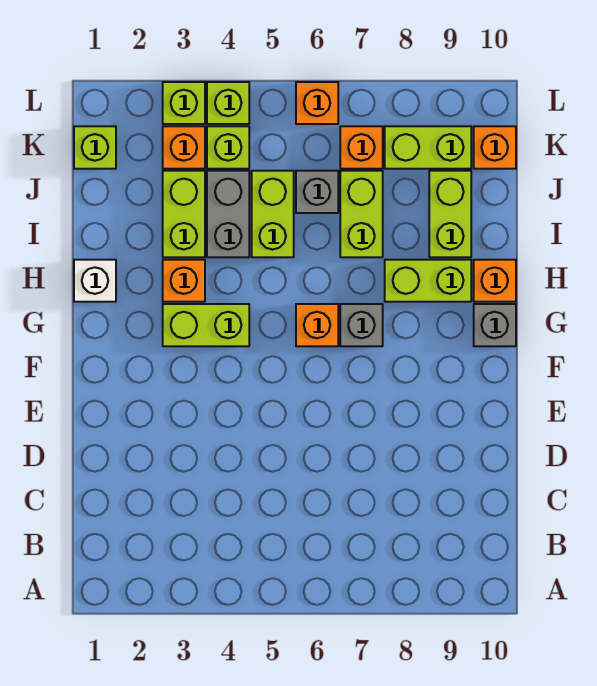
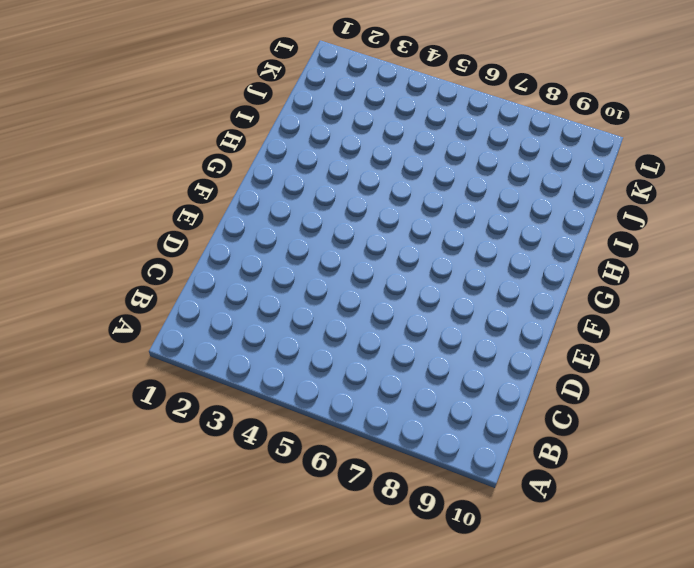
none -> lime 1x2 brick [163,304,249,346]
none -> orange 1x1 brick [296,304,338,346]
none -> grey 1x1 brick [340,304,383,346]

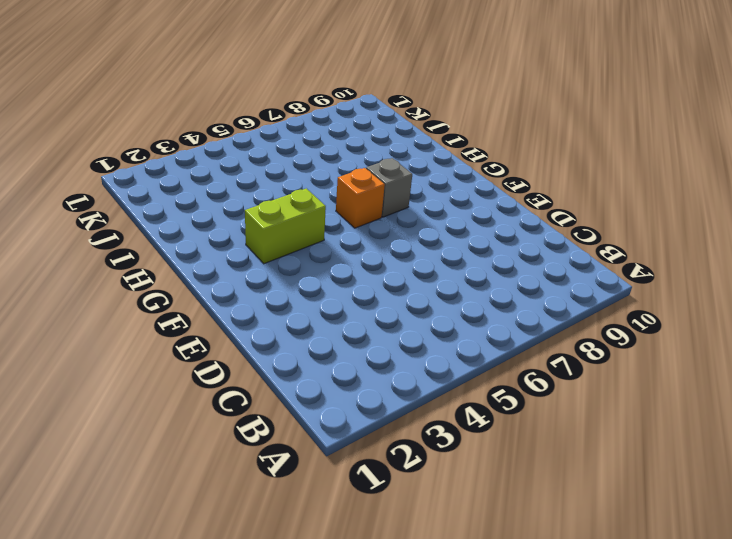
none -> grey 1x1 brick [474,304,516,346]
none -> white 1x1 brick [74,260,116,302]
none -> orange 1x1 brick [163,260,205,302]

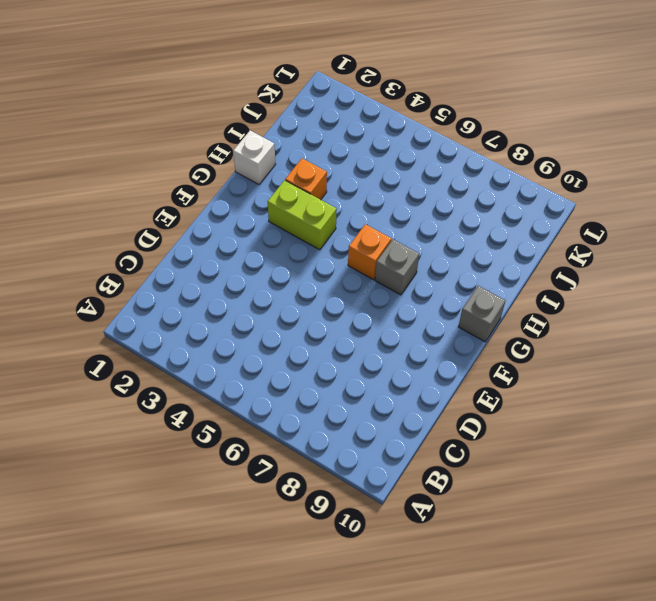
none -> lime 1x2 brick [385,260,471,302]
none -> orange 1x1 brick [474,260,516,302]
none -> lime 1x2 brick [163,171,205,257]

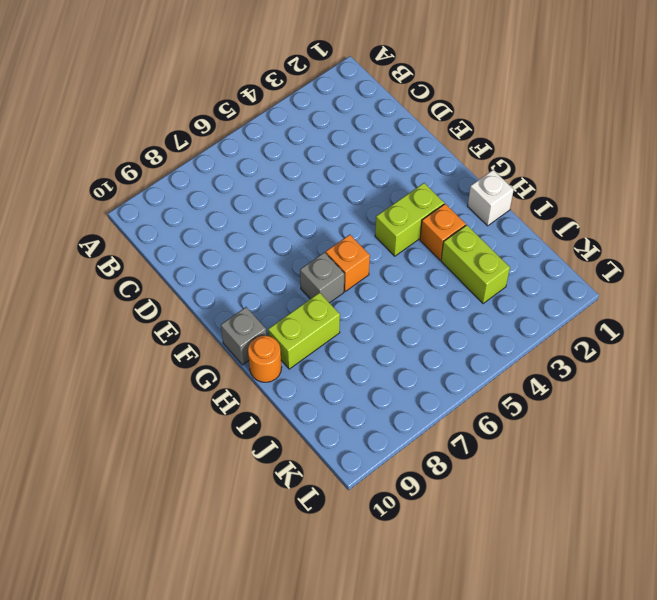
orange 1x1 round brick [248,336,282,382] -> orange 1x1 brick [474,260,516,302]
none -> grey 1x2 brick [207,171,249,257]
none -> lime 1x2 brick [252,171,294,257]
none -> lime 1x2 brick [340,171,383,257]

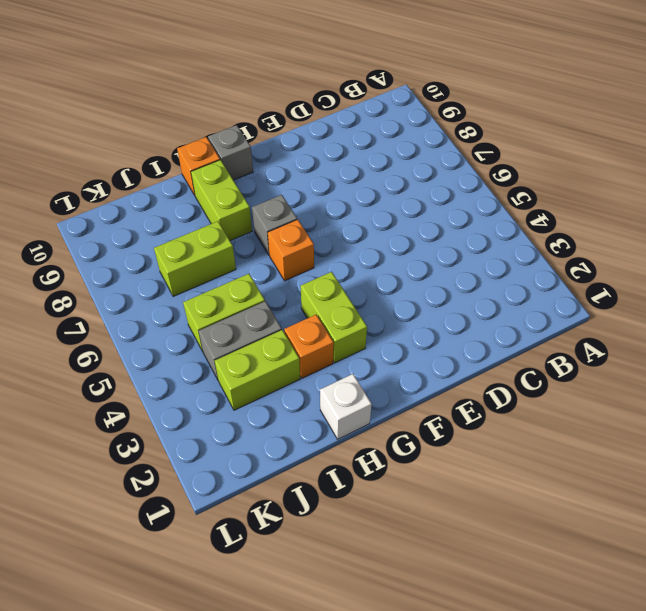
none -> lime 1x2 brick [429,171,471,257]
none -> grey 1x1 brick [296,171,338,213]
none -> lime 1x1 brick [74,126,116,169]

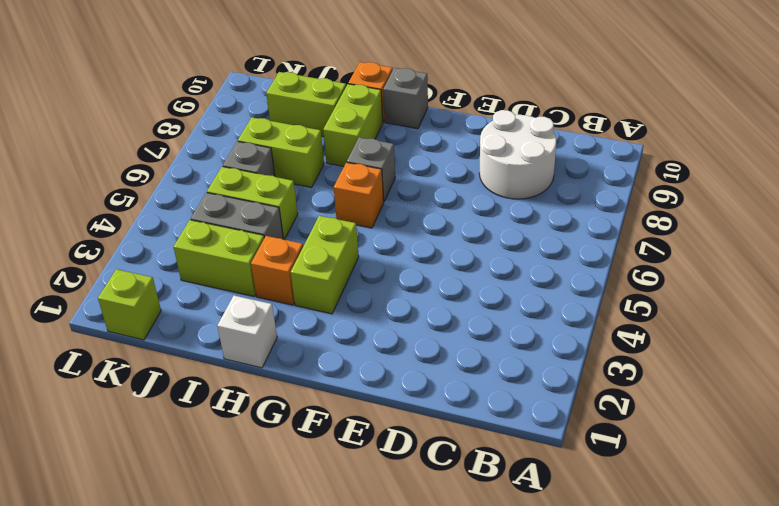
white 2x2 round brick [479,110,556,199] -> none
none -> orange 1x1 brick [163,126,205,169]
none -> lime 1x1 brick [207,126,249,169]
none -> orange 1x1 brick [340,126,383,169]

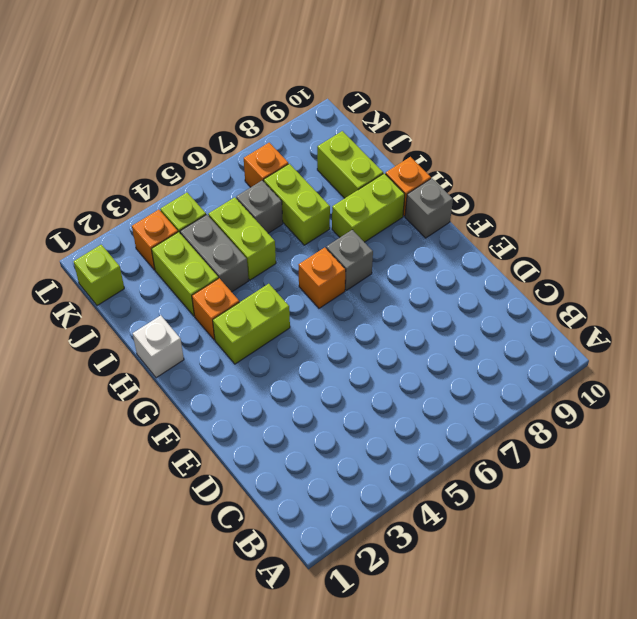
none -> lime 1x2 brick [385,126,471,169]
none -> orange 1x1 brick [474,126,516,169]
none -> lime 1x1 brick [163,82,205,124]

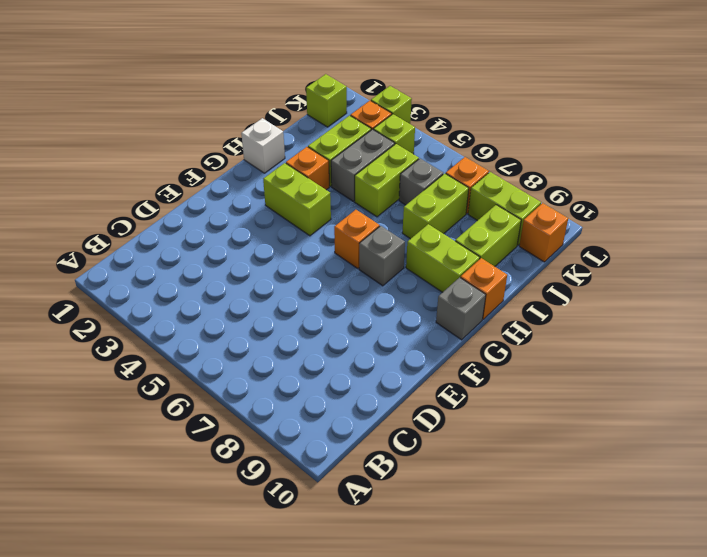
none -> lime 1x1 brick [207,82,249,124]
none -> orange 1x1 brick [296,82,338,124]

